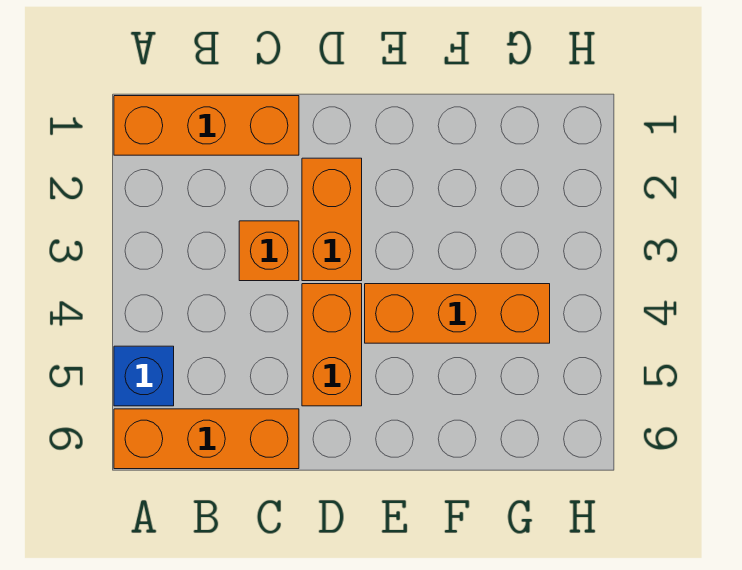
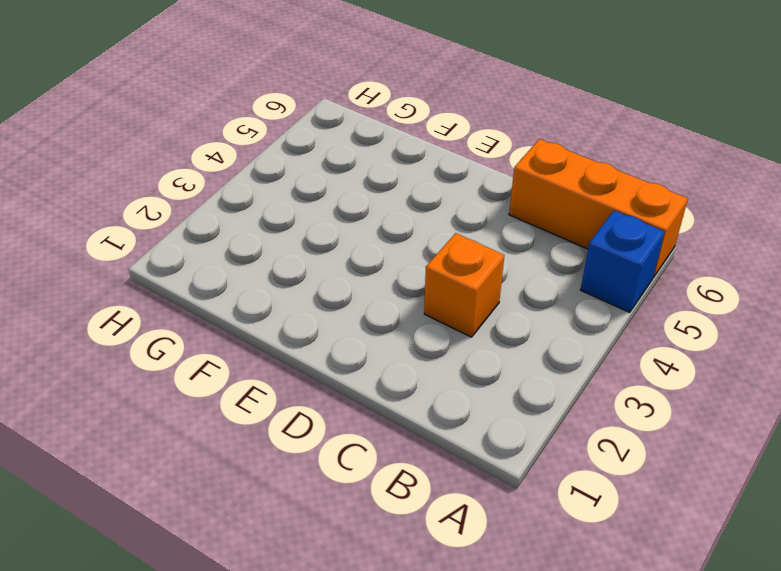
none -> orange 1x3 brick [114,96,299,155]
none -> orange 1x2 brick [302,158,362,281]

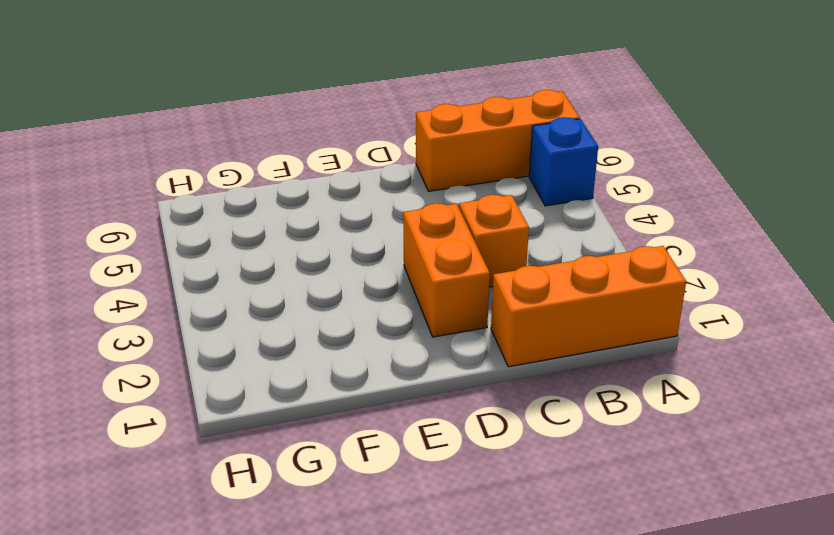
none -> orange 1x2 brick [302,284,362,406]
none -> orange 1x3 brick [365,284,550,343]

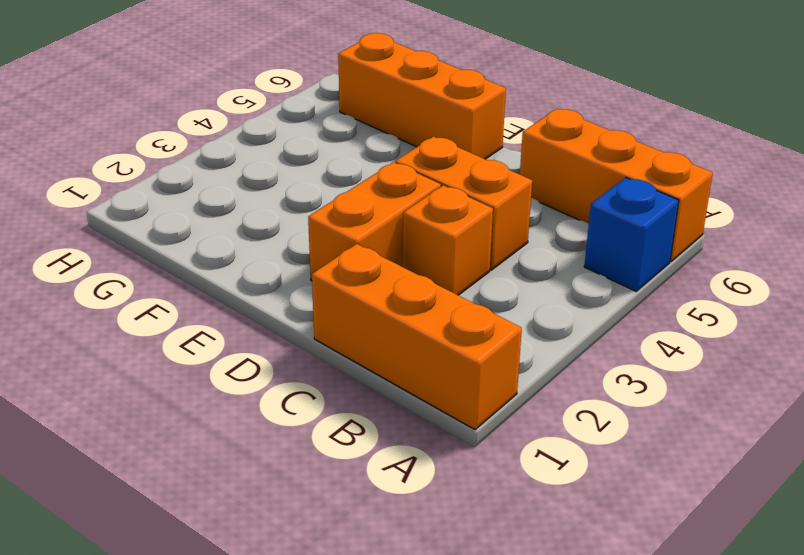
orange 1x2 brick [395,136,532,270] -> orange 1x2 brick turned to [302,284,362,406]
orange 1x3 brick [338,33,506,159] -> orange 1x3 brick moved to [365,284,550,343]

